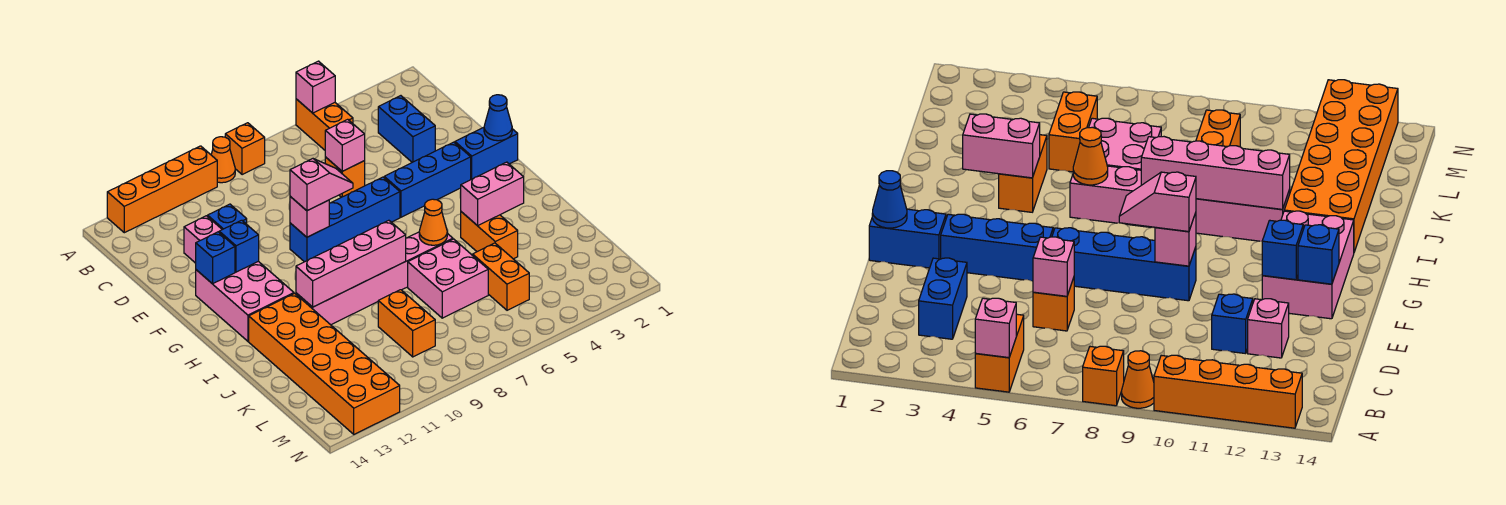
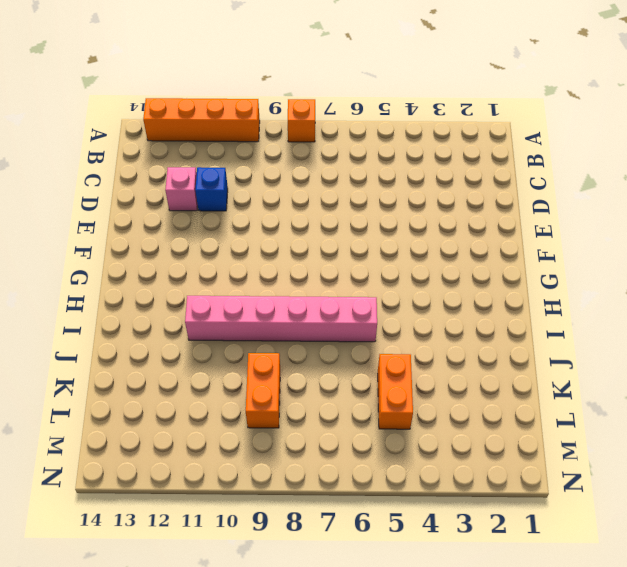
none -> orange 1x2 brick [296,99,353,150]
none -> orange 1x1 cone [211,137,235,183]
none -> blue 1x2 brick [378,96,435,162]

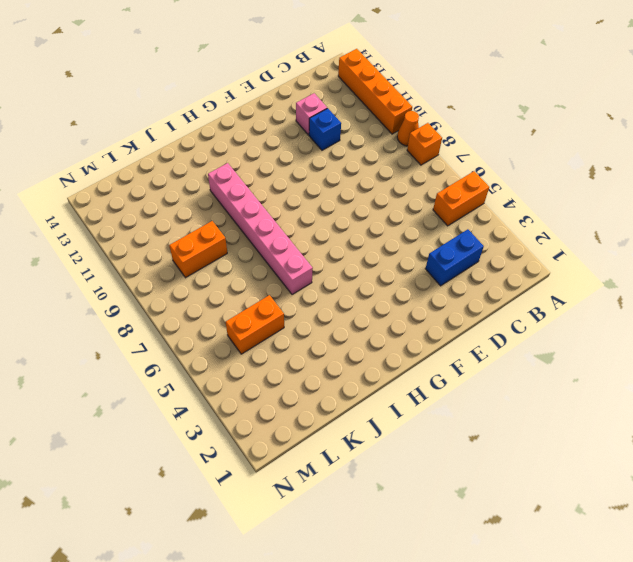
none -> orange 1x1 brick [325,157,365,197]
none -> blue 1x2 brick [455,127,518,179]
none -> blue 1x3 brick [384,142,471,217]

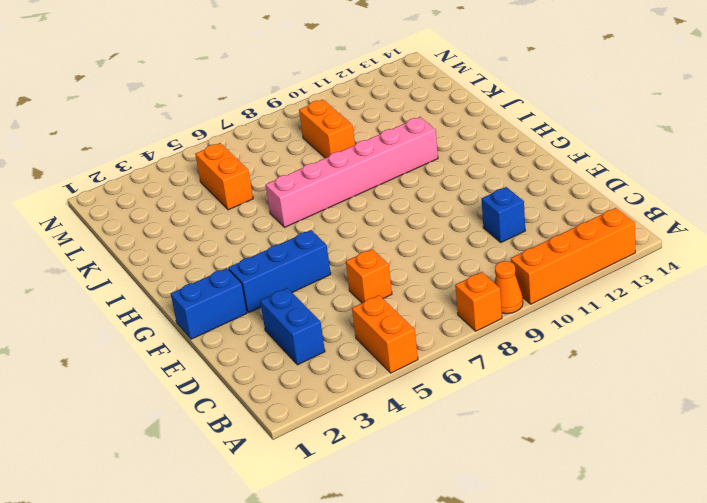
none -> pink 1x1 brick [184,216,222,263]
none -> blue 1x4 brick [290,177,400,262]
none -> pink 2x3 brick [196,261,294,341]

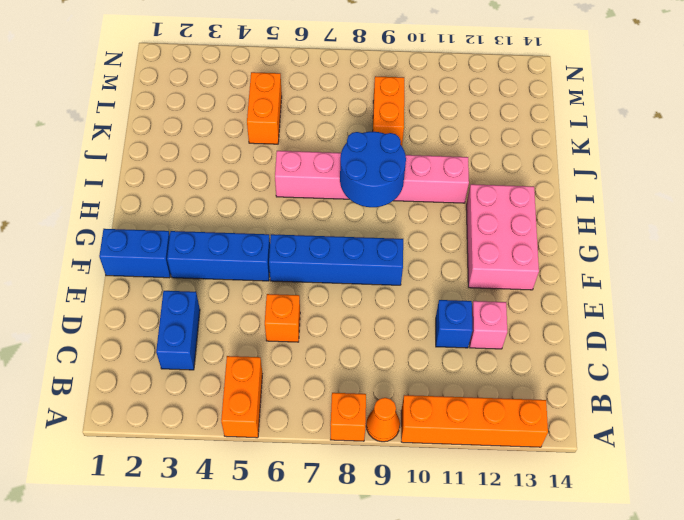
blue 2x2 round brick [340,132,406,207] -> pink 1x4 brick [296,220,406,307]
none -> orange 1x2 brick [461,212,518,259]
none -> orange 2x6 brick [249,293,400,434]
none -> pink 2x2 brick [408,239,488,318]

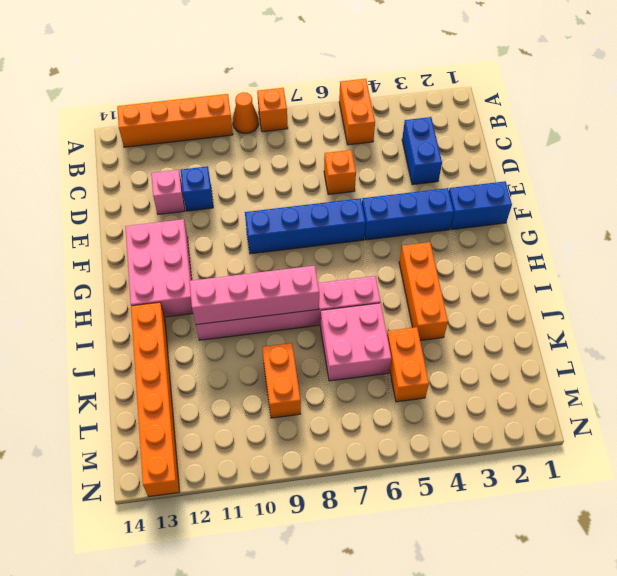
orange 1x3 brick [399,242,448,341] -> orange 1x2 brick [461,212,518,259]
orange 1x6 brick [131,302,180,497] -> orange 2x6 brick [249,293,400,434]
none -> pink 1x1 brick [296,61,335,113]
none -> pink 1x1 brick [325,119,365,171]
none -> blue 1x1 cone [484,95,512,141]

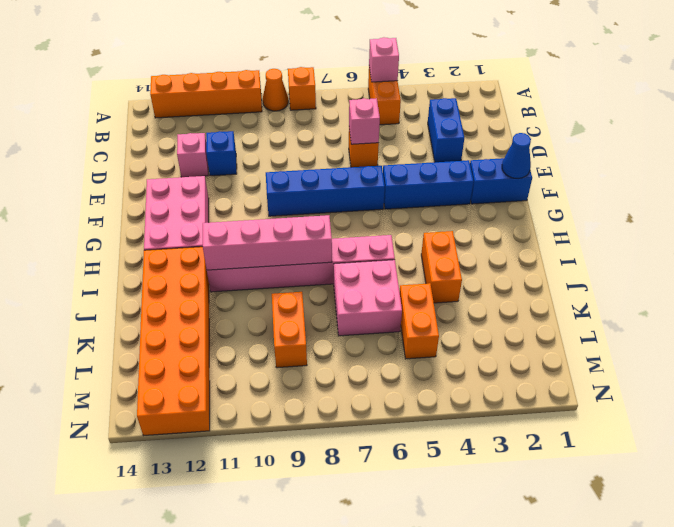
none -> pink 1x1 brick [290,197,329,237]
none -> blue 1x1 brick [219,220,259,272]
none -> blue 1x1 brick [196,232,235,284]

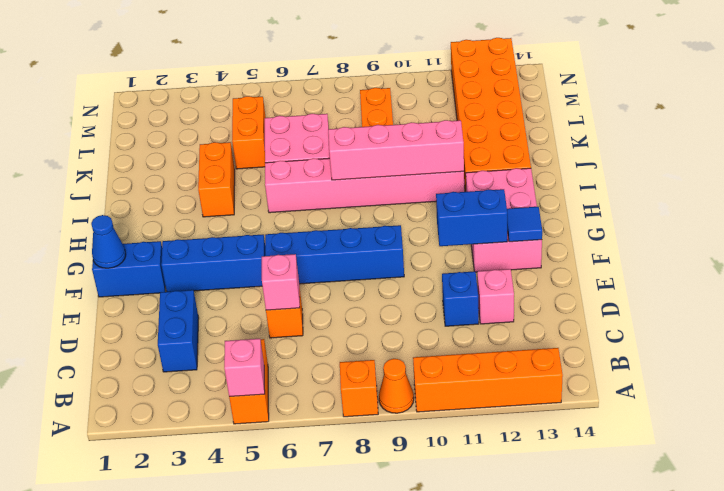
blue 1x2 brick [436,189,507,246] -> blue 1x1 brick [219,220,259,272]
blue 1x1 tile [507,207,542,242] -> blue 1x1 brick [196,232,235,284]
none -> pink 1x1 brick [290,197,329,237]
none -> pink 1x2 brick [461,162,524,226]
none -> orange 1x1 cone [419,199,447,245]

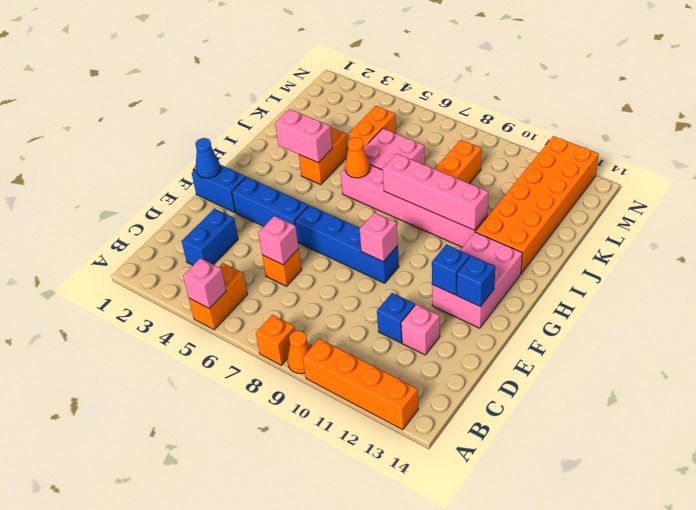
none -> pink 1x2 slope [290,159,353,211]

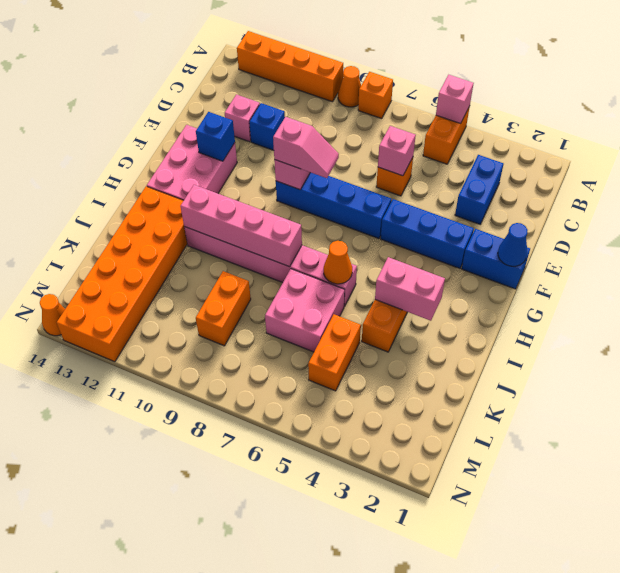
orange 1x1 cone [40,294,65,336] -> none
none -> blue 1x1 brick [196,232,235,284]

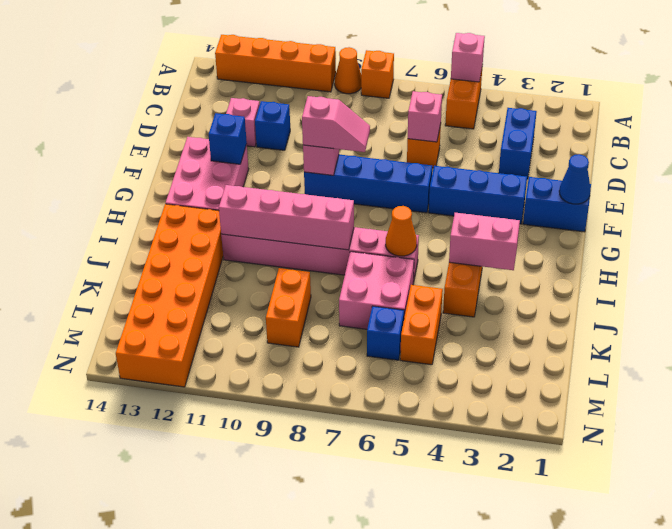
blue 1x1 brick [367,306,404,360] -> blue 1x1 brick moved to [196,232,235,284]

